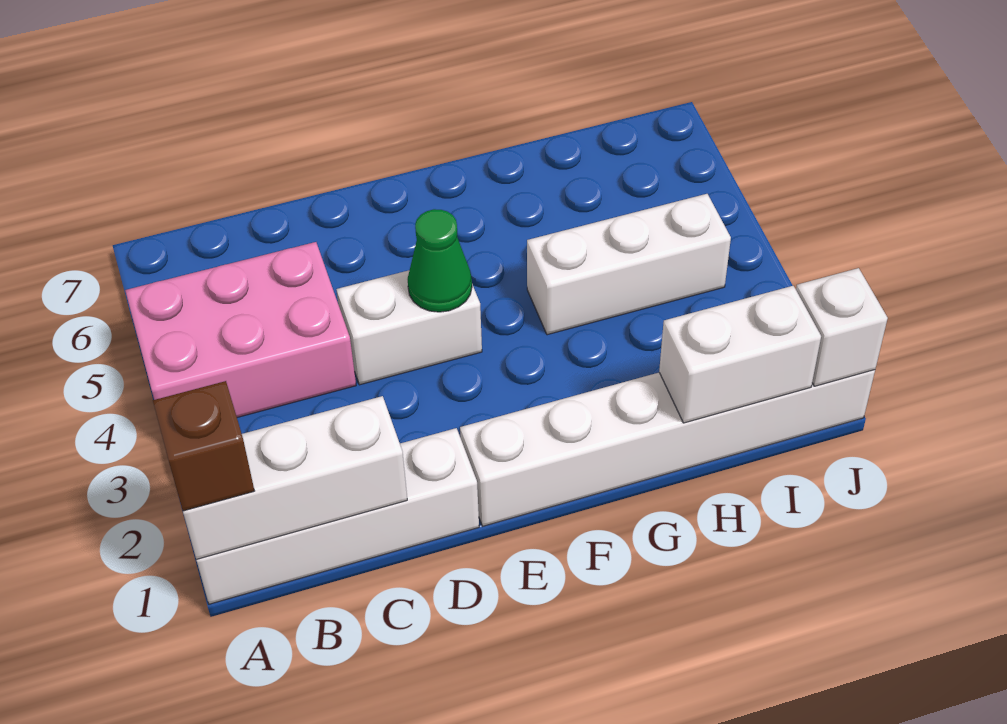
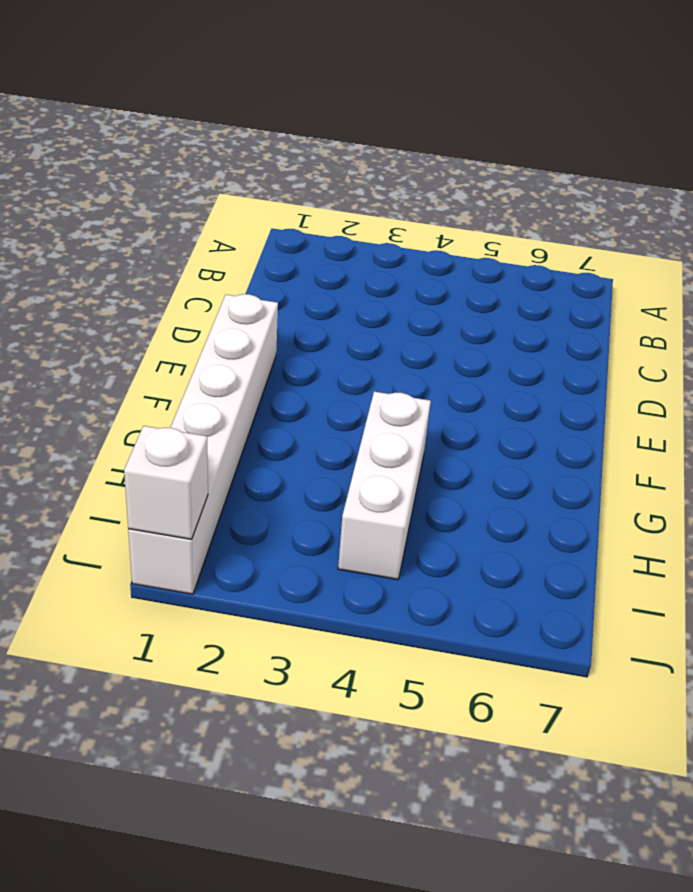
none -> white 1x4 brick [196,428,479,604]
none -> pink 2x3 brick [125,242,356,417]

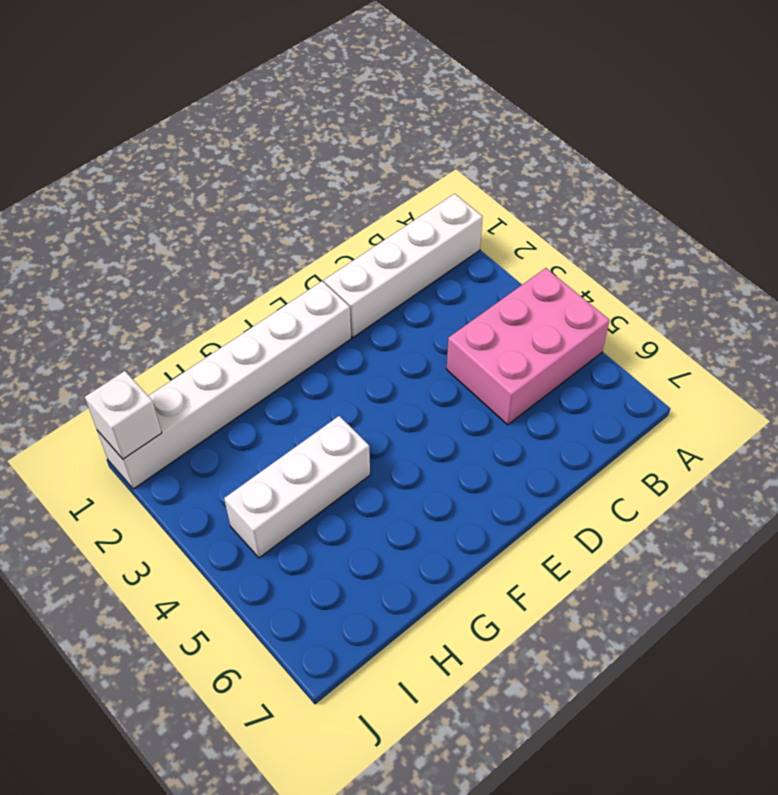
none -> white 1x2 brick [336,270,482,385]
none -> white 1x3 brick [183,396,407,559]

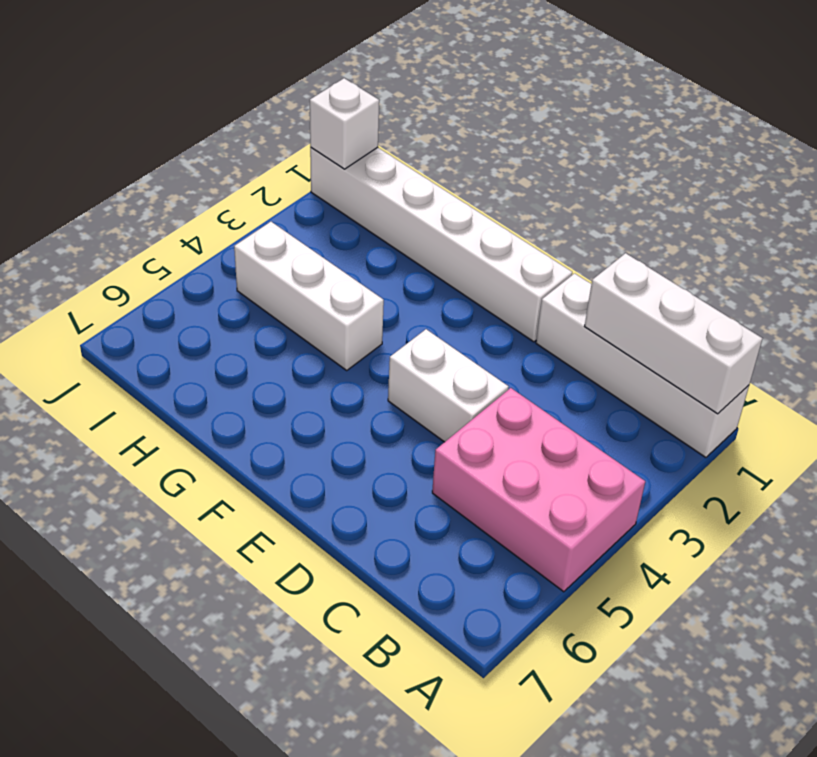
none -> green 1x1 cone [408,209,472,312]
none -> white 1x2 brick [659,286,821,423]

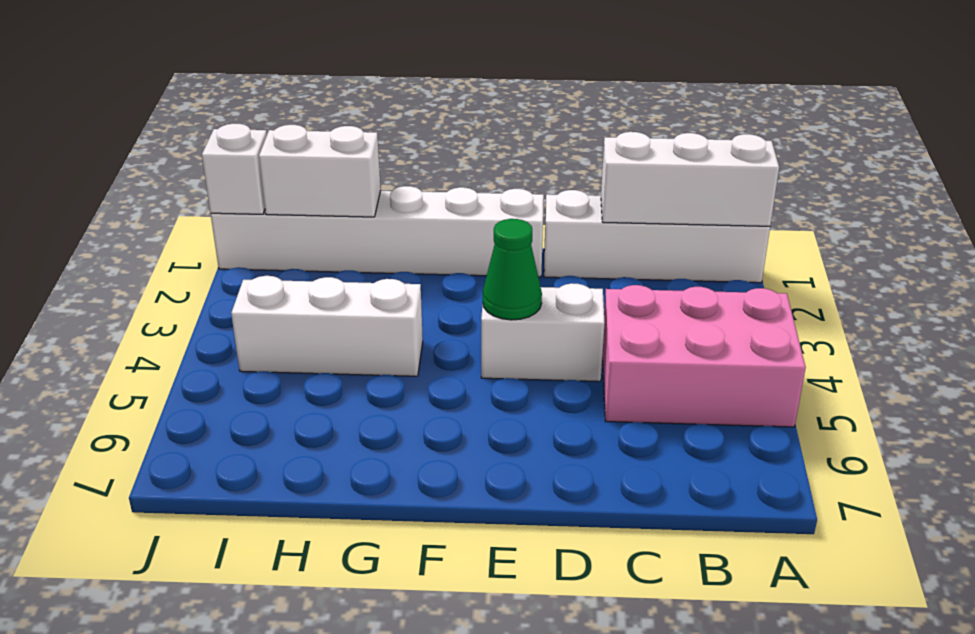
none -> brown 1x1 brick [153,381,254,511]

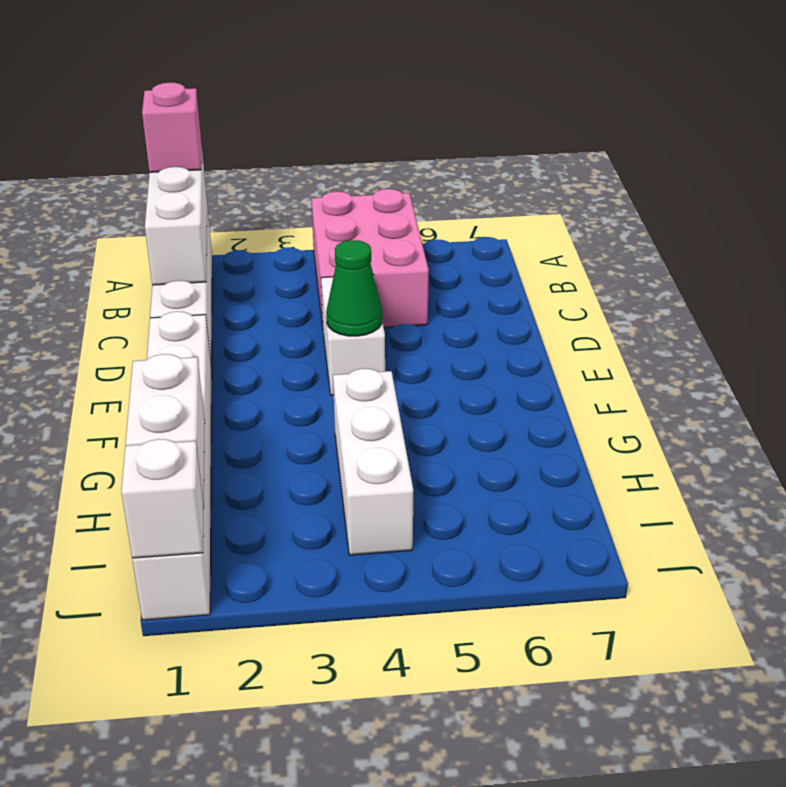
pink 1x1 brick [142,83,202,172] -> brown 1x1 brick [153,381,254,511]

